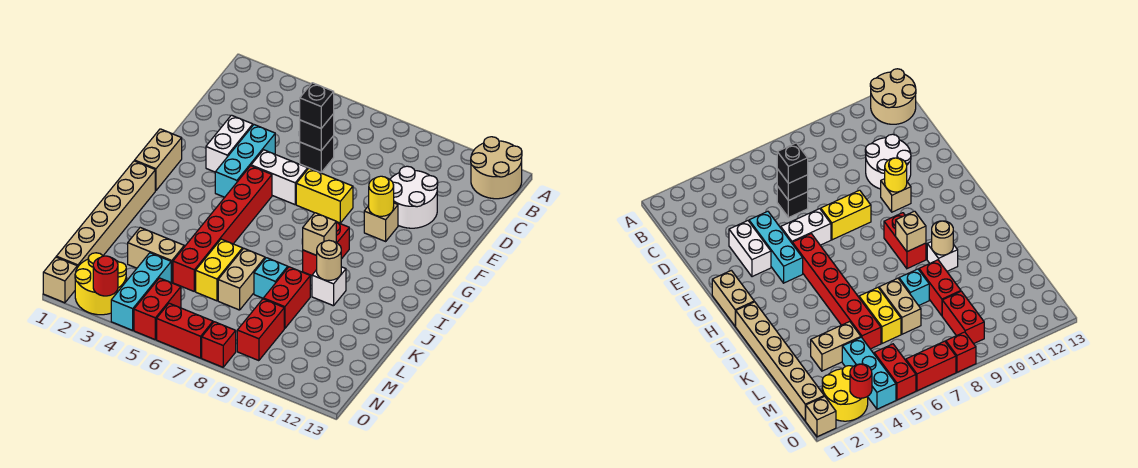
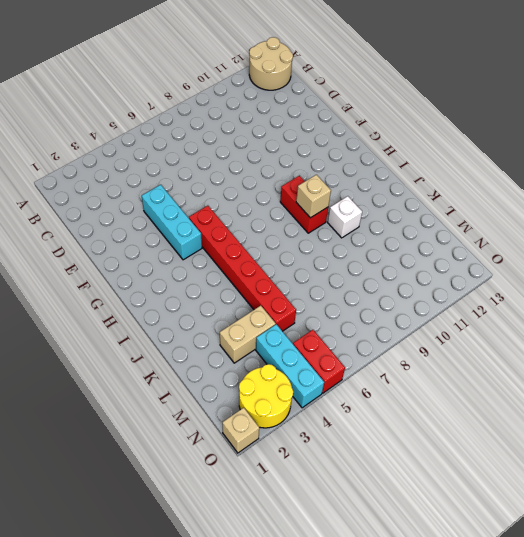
none -> black 1x1 brick [300,136,334,172]
none -> white 2x2 round brick [390,166,438,228]
none -> white 1x2 brick [206,115,253,172]
none -> white 1x2 brick [251,150,308,205]

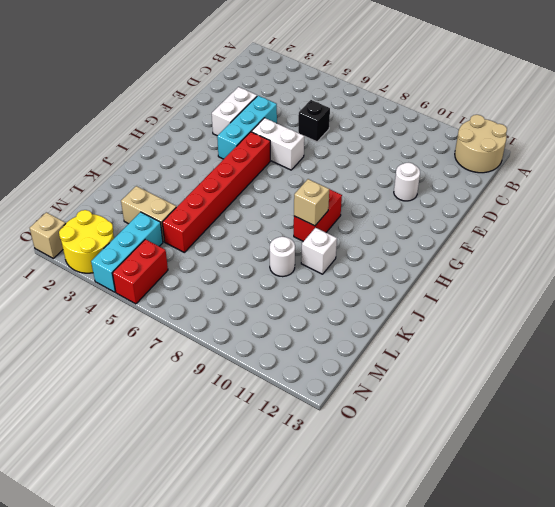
white 1x1 round brick [394,163,420,201] -> white 2x2 round brick [390,166,438,228]
white 1x1 round brick [270,237,295,277] -> red 1x2 brick [263,267,310,328]
none -> yellow 1x2 brick [296,168,353,223]
none -> tan 1x1 brick [364,203,398,241]
none -> tan 1x2 brick [135,129,182,190]
none -> tan 1x6 brick [56,161,155,268]

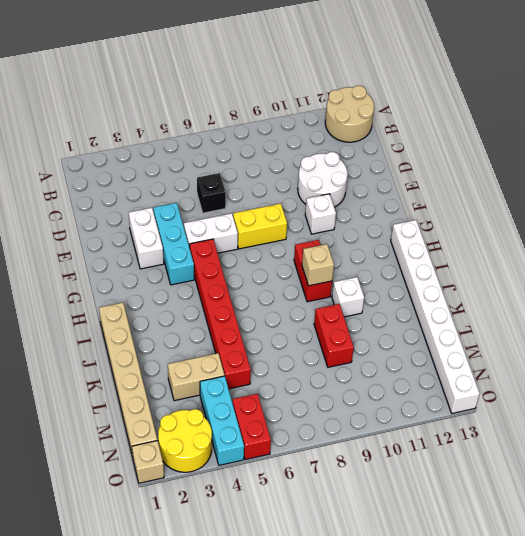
white 1x1 brick [305,194,336,234] -> tan 1x1 brick [364,203,398,241]
white 1x8 brick [391,220,480,413] -> none
none -> tan 1x2 brick [135,129,182,190]
none -> yellow 1x2 brick [196,239,243,301]
none -> tan 1x2 brick [218,248,265,310]
none -> cyan 1x1 brick [254,258,288,298]

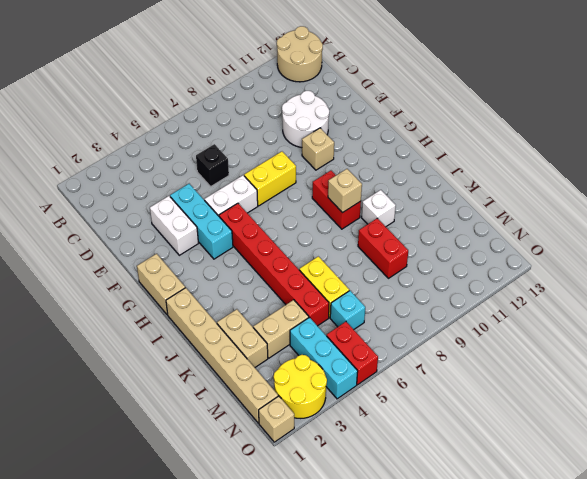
tan 1x2 brick [217,309,268,367] -> tan 1x2 brick moved to [218,248,265,310]
cyan 1x1 brick [330,291,365,330] -> cyan 1x1 brick moved to [254,258,288,298]
none -> red 1x2 brick [237,299,284,361]
none -> red 1x2 brick [157,303,213,358]
none -> red 1x1 brick [202,322,236,367]
none -> black 1x1 brick [299,114,334,150]

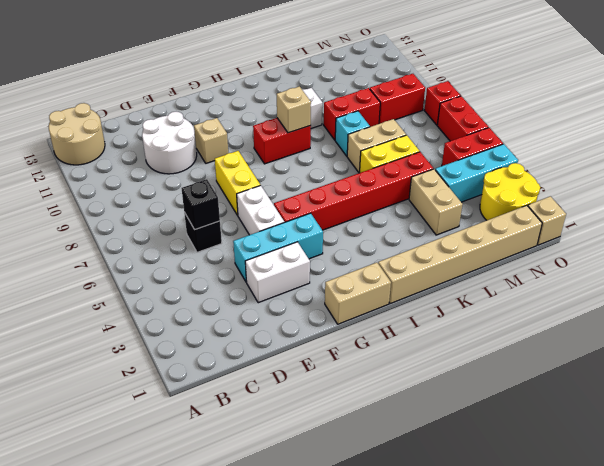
none -> yellow 1x1 round brick [369,176,394,216]
none -> tan 1x1 round brick [316,240,341,280]
none -> red 1x1 round brick [93,256,118,296]
none -> black 1x1 brick [300,83,334,128]

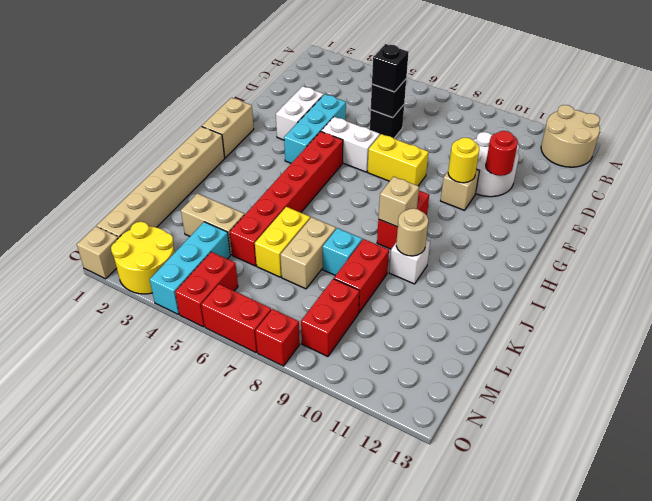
red 1x1 round brick [486,131,518,176] -> red 1x1 round brick moved to [93,256,118,296]

